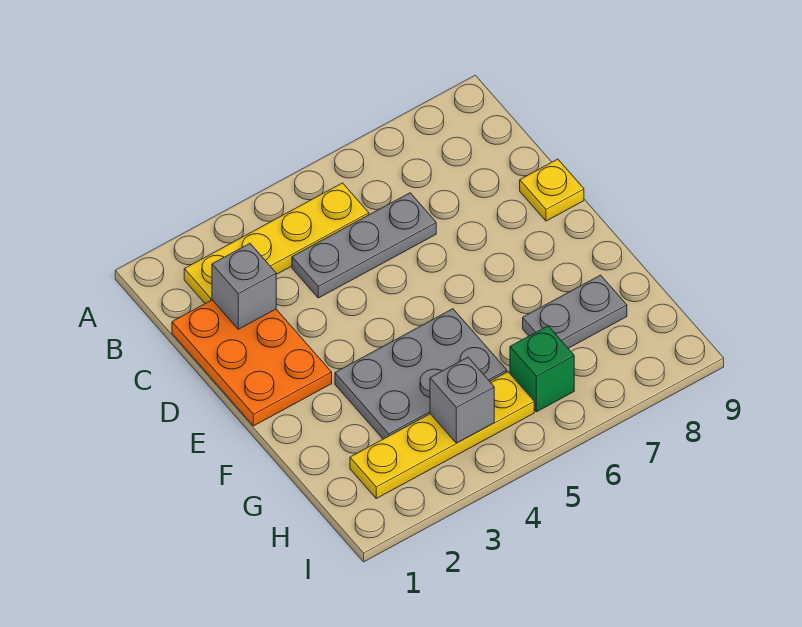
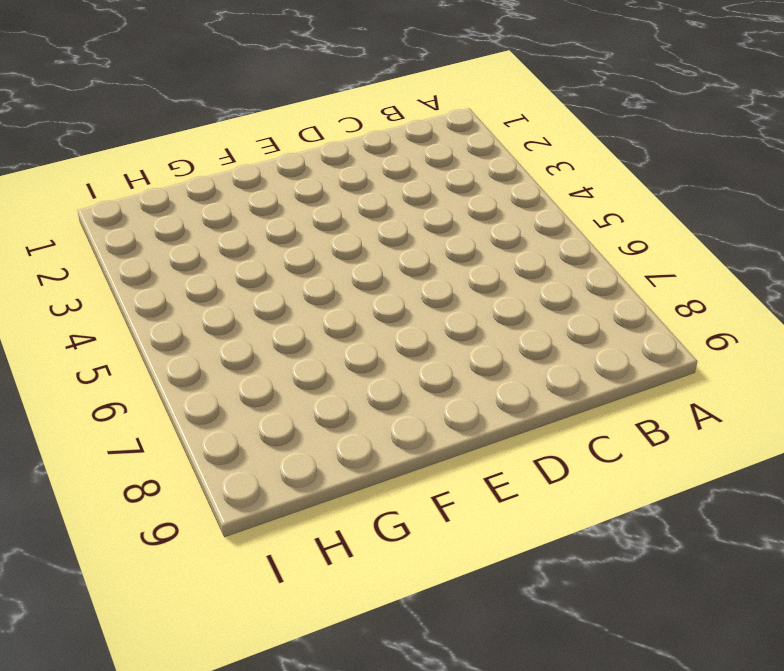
none -> yellow 1x4 plate [184,183,369,304]
none -> orange 2x3 plate [172,300,332,426]

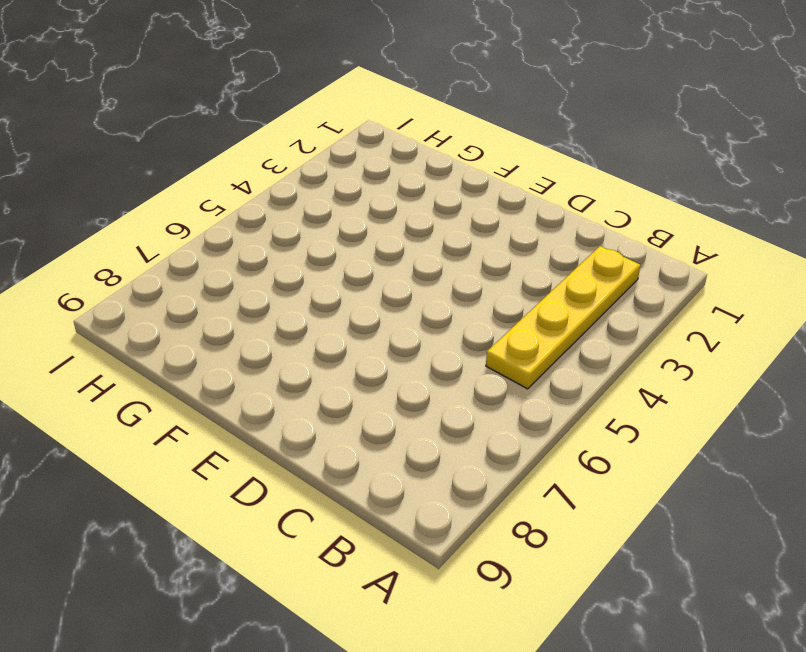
none -> orange 2x3 plate [172,300,332,426]
none -> grey 1x3 plate [292,193,436,298]

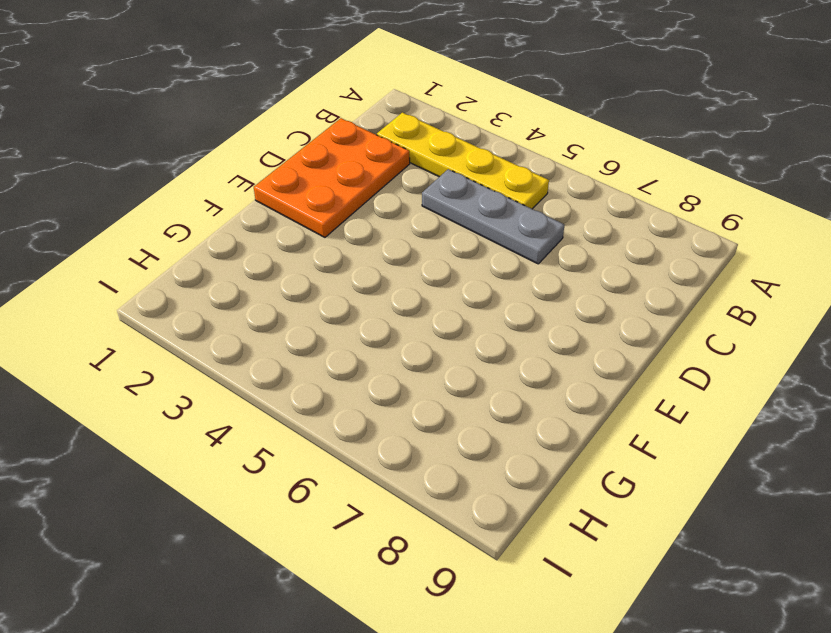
none -> yellow 1x1 plate [520,159,584,221]
none -> grey 2x3 plate [335,309,507,439]

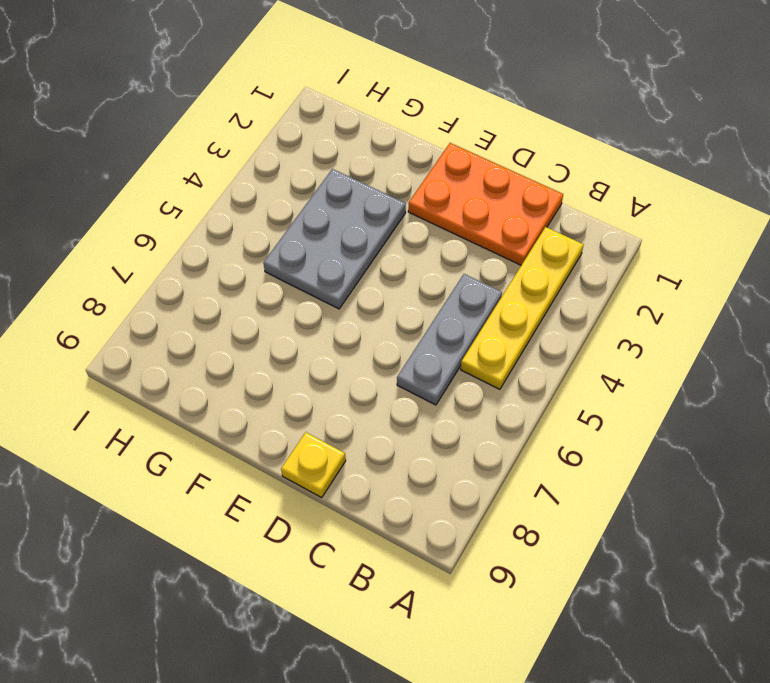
none -> grey 1x2 plate [523,275,627,348]
none -> yellow 1x4 plate [350,372,534,498]

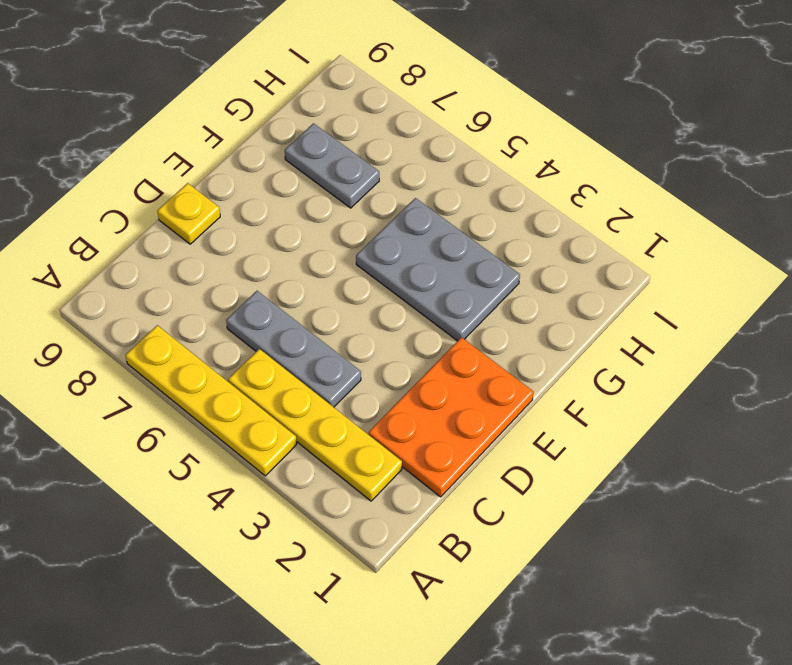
yellow 1x4 plate [125,325,297,476] -> yellow 1x4 plate moved to [350,372,534,498]
none -> green 1x1 brick [510,326,574,412]
none -> grey 1x1 brick [212,244,276,329]

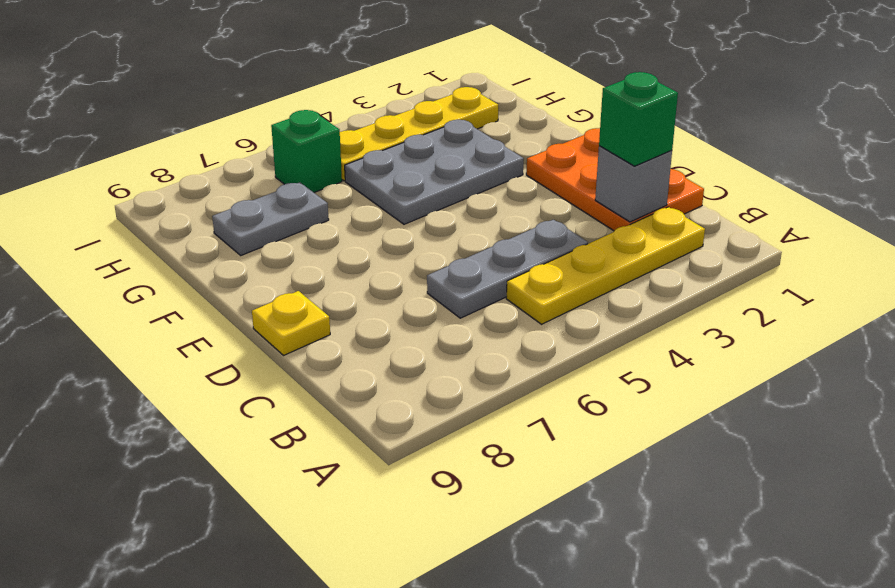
green 1x1 brick [599,72,678,166] -> none
none -> grey 1x1 brick [430,357,494,443]

